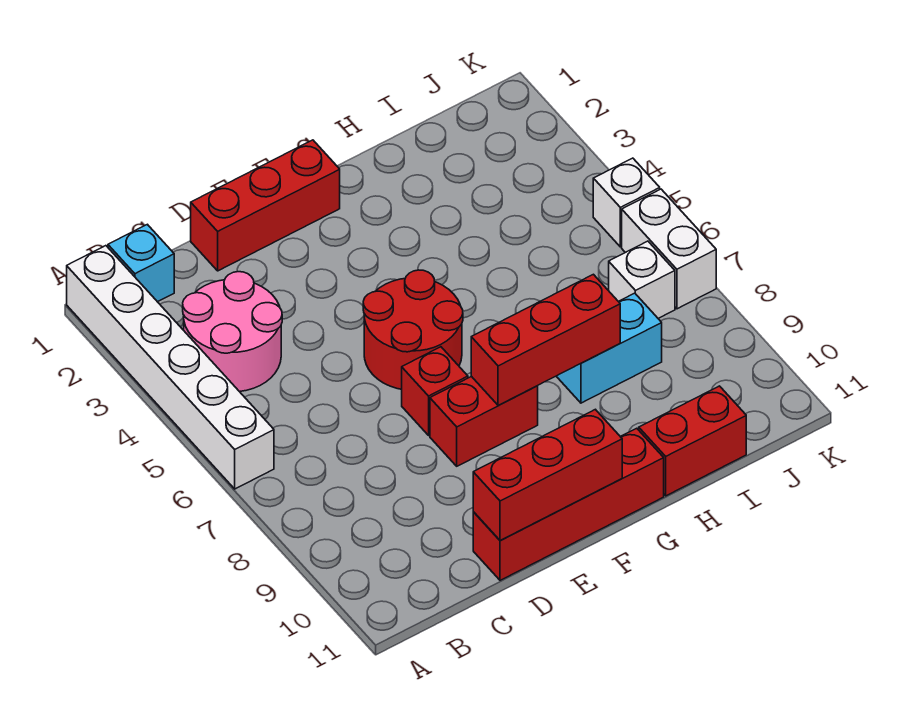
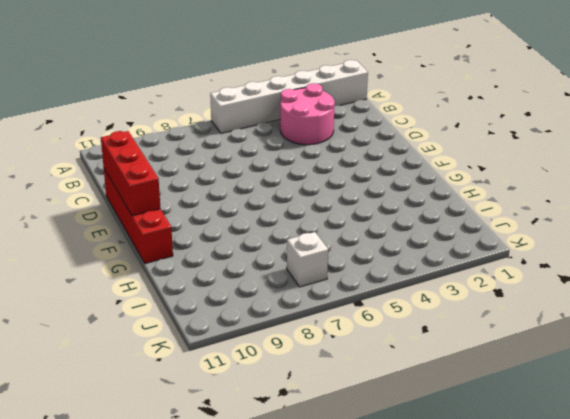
none -> cyan 1x1 brick [108,224,174,302]
none -> red 1x3 brick [191,140,340,271]
none -> red 2x2 round brick [363,270,463,389]

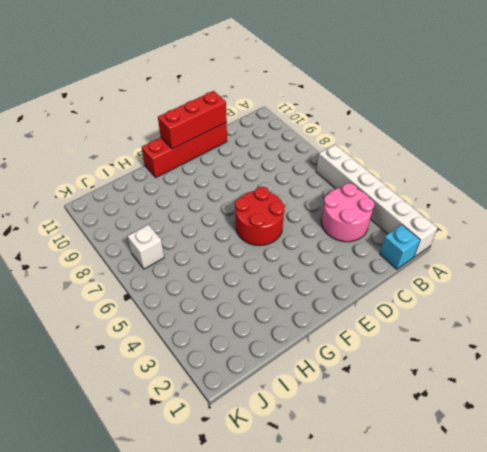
none -> red 1x3 brick [191,140,340,271]
none -> red 1x1 brick [402,347,468,435]
none -> red 1x2 brick [430,376,538,466]

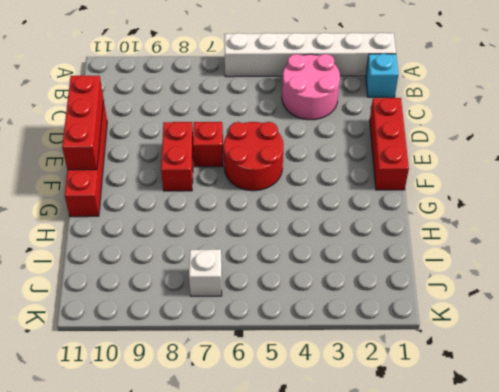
none -> cyan 1x2 brick [556,293,662,403]
none -> red 1x2 brick [639,386,746,496]
none -> white 1x1 brick [593,158,660,247]

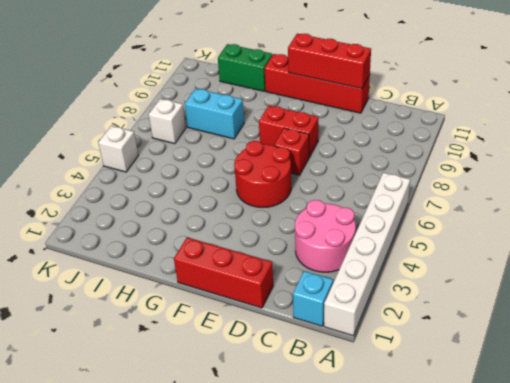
green 1x2 brick [218,44,273,91] -> red 1x2 brick [639,386,746,496]
none -> white 1x2 brick [622,189,716,309]
none -> red 1x3 brick [471,274,620,405]

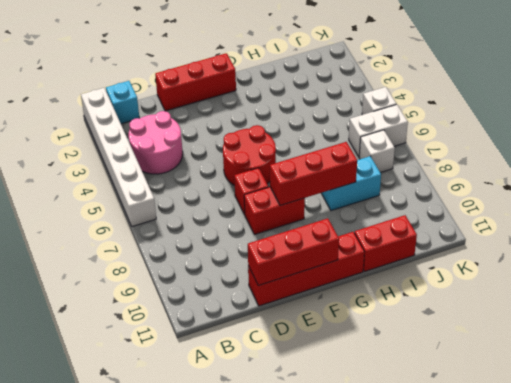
white 1x2 brick [349,105,408,157] -> white 1x2 brick turned to [622,189,716,309]

